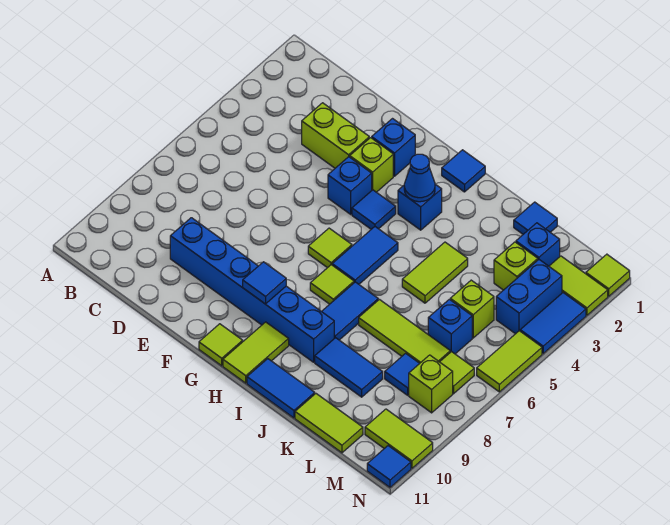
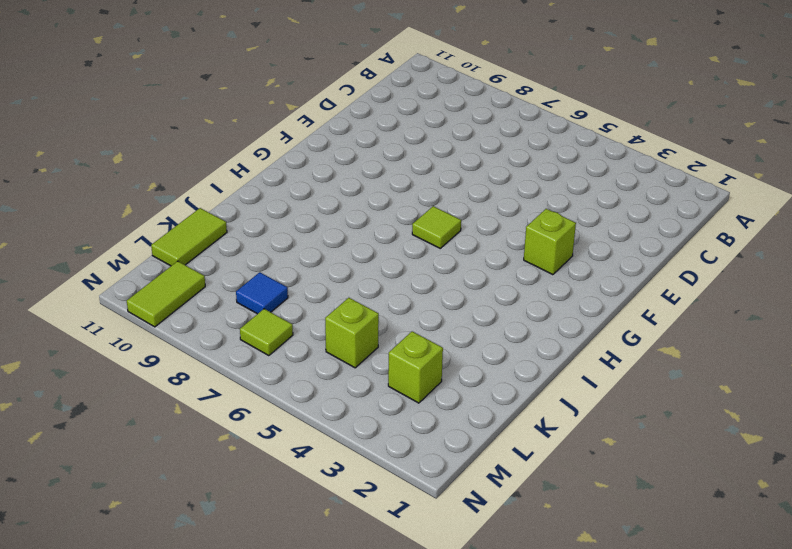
none -> lime 1x2 brick [302,103,369,168]
none -> blue 1x6 brick [170,218,334,362]
none -> blue 1x1 brick [372,119,415,176]
none -> blue 1x1 brick [328,157,372,214]

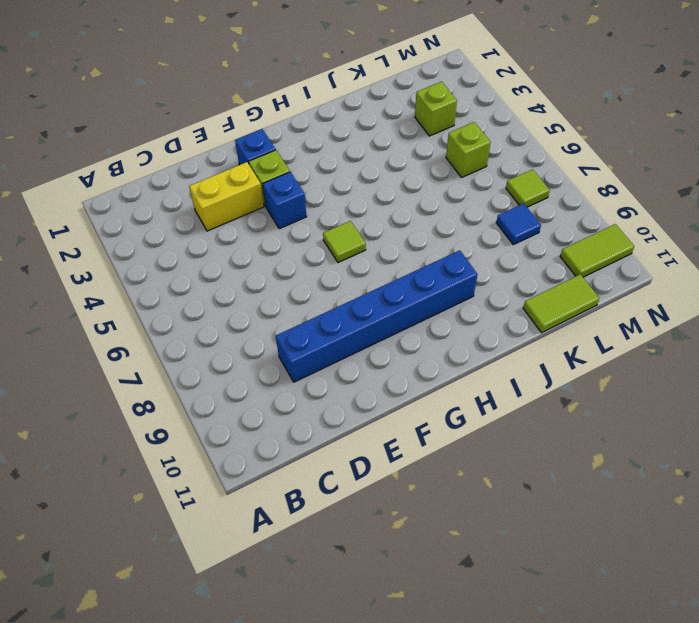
yellow 1x2 brick [189,162,264,231] -> lime 1x2 brick [302,103,369,168]
none -> blue 1x1 tile [352,190,396,229]
none -> lime 1x1 tile [199,324,243,366]
none -> blue 1x1 tile [442,150,485,192]
none -> blue 1x1 brick [398,184,442,230]

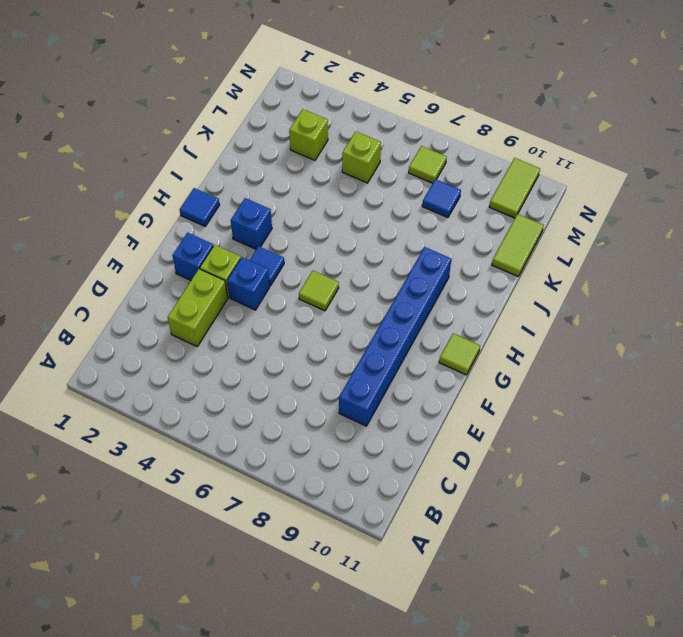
none -> blue 1x2 tile [332,227,398,284]
none -> lime 1x1 tile [310,265,354,304]
none -> lime 1x2 tile [223,322,289,383]
none -> blue 1x2 tile [321,282,378,340]

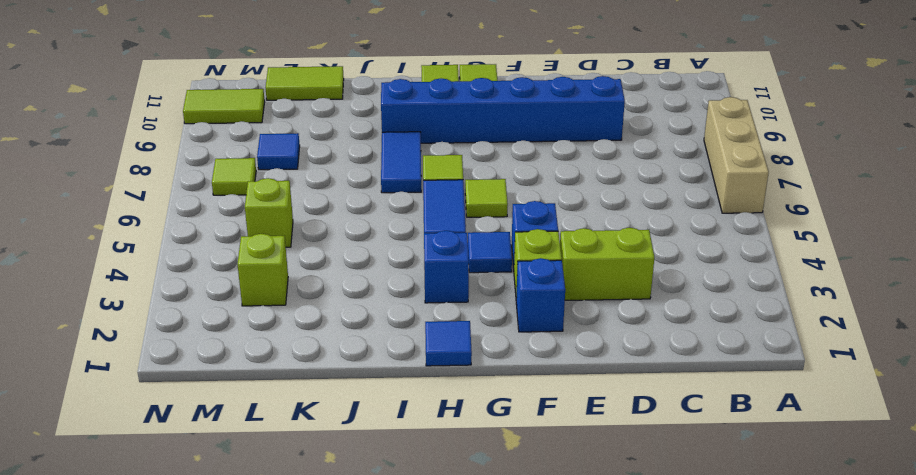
tan 1x3 brick [704,97,769,213] -> none
none -> blue 1x2 tile [247,359,315,418]
none -> lime 1x2 tile [402,242,468,303]
none -> lime 1x3 tile [359,299,450,363]
none -> blue 1x2 tile [315,338,383,397]

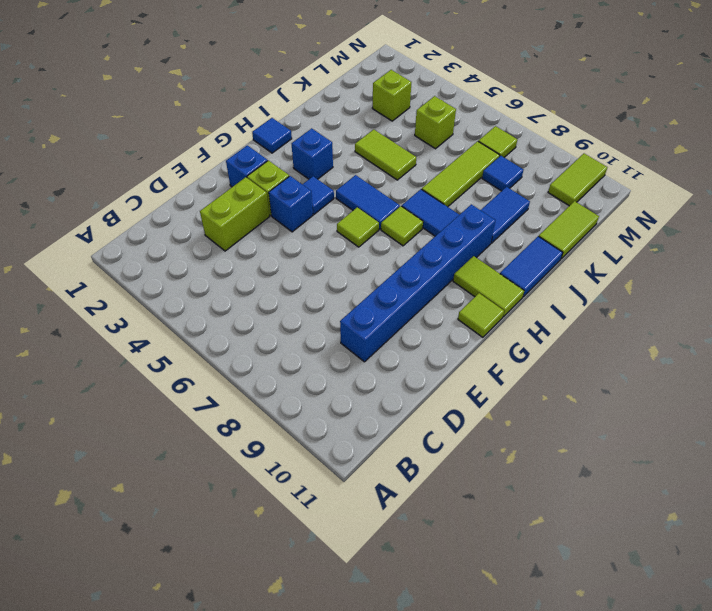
none -> blue 1x1 tile [514,202,557,234]
none -> blue 1x1 brick [516,223,560,266]
none -> blue 1x1 brick [428,299,472,354]
none -> lime 1x2 tile [549,256,608,315]

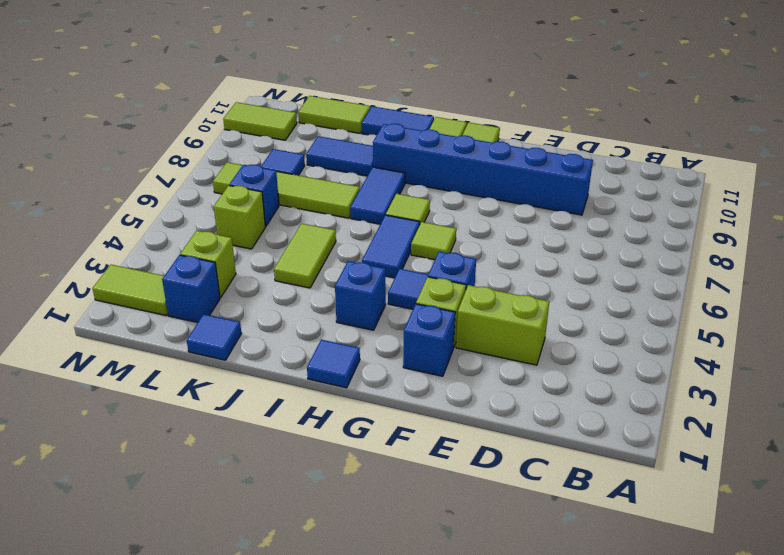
none -> blue 1x2 brick [496,260,562,334]
none -> lime 1x1 brick [409,355,453,413]
none -> lime 1x1 tile [586,254,630,296]
none -> blue 1x2 tile [520,293,586,354]

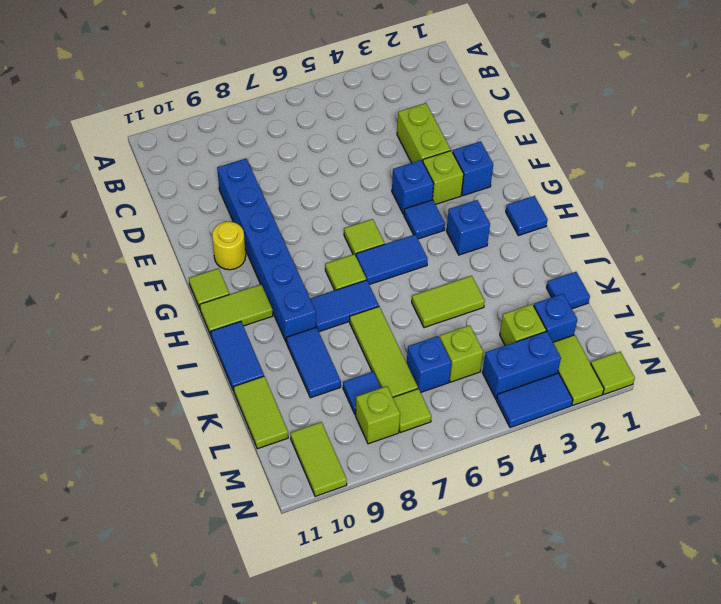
yellow 1x1 round brick [212,222,246,270] -> none
none -> lime 1x2 tile [477,331,542,392]
none -> blue 1x1 tile [367,446,411,487]
none -> blue 1x1 tile [243,262,286,304]
none -> blue 1x1 cone [404,154,435,202]

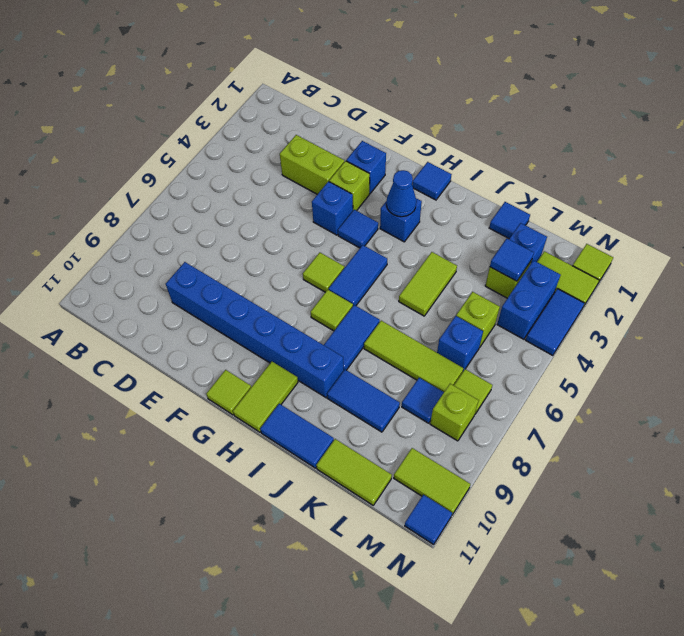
blue 1x1 tile [490,239,534,281] -> blue 1x1 tile moved to [243,262,286,304]
none -> lime 1x2 tile [477,331,542,392]

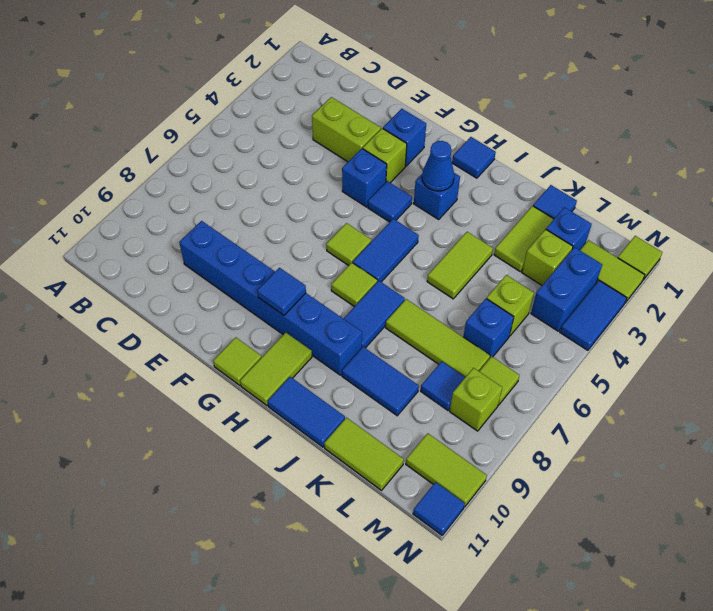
lime 1x2 tile [494,206,554,271] -> lime 1x2 tile moved to [477,331,542,392]

